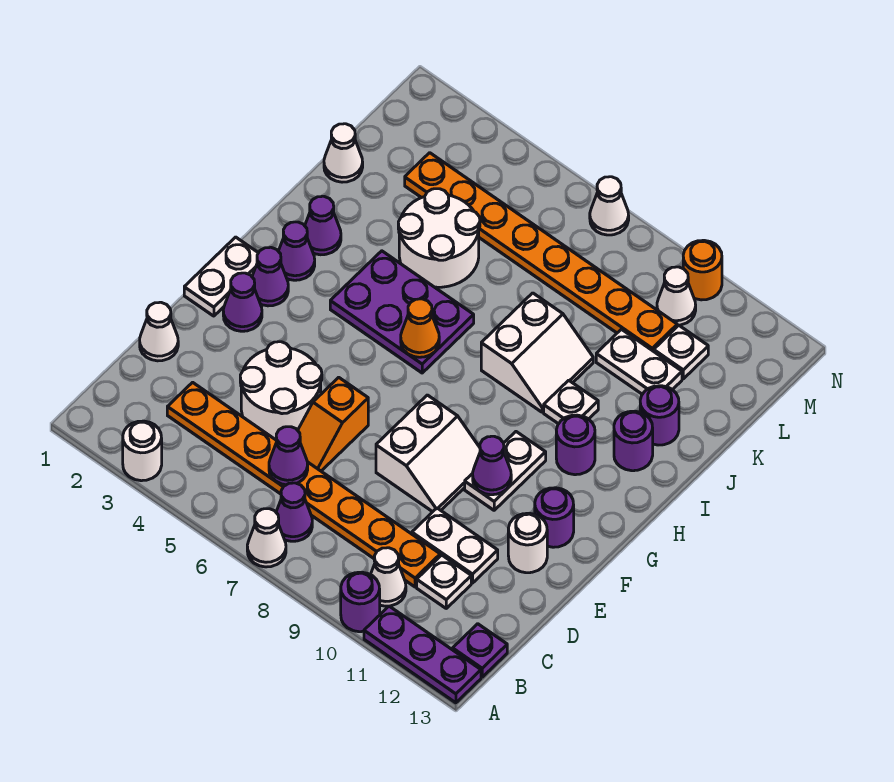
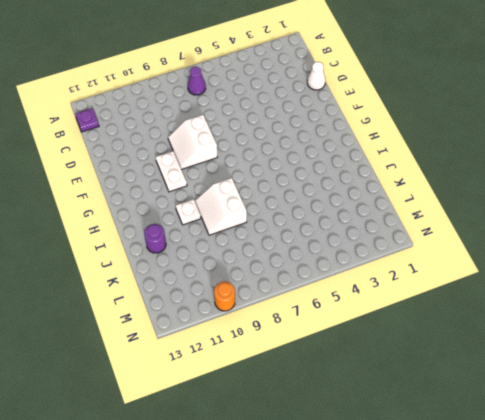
none -> white 1x1 round brick [123,421,162,481]
none -> white 1x1 cone [247,509,286,567]
none -> purple 1x1 round brick [341,572,380,632]
none -> purple 1x3 plate [364,606,481,703]

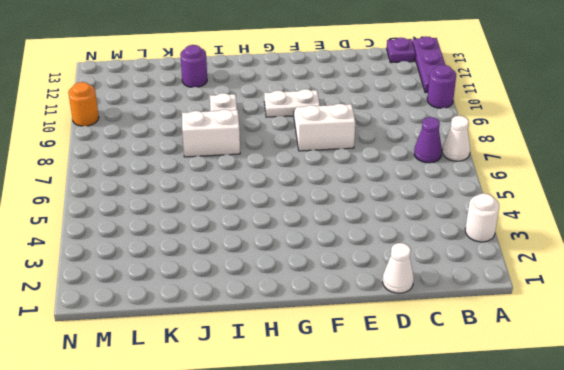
none -> white 1x1 cone [371,548,406,606]
none -> orange 1x8 plate [167,382,440,587]
none -> white 1x1 plate [417,555,471,608]
none -> white 2x2 round brick [240,342,322,440]

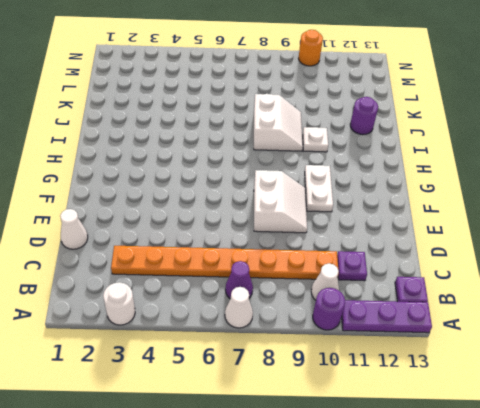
purple 1x1 plate [337,251,367,281] -> white 1x1 plate [417,555,471,608]
none -> white 2x2 round brick [240,342,322,440]
none -> orange 1x2 slope [298,377,368,471]
none -> white 1x2 plate [412,508,498,583]
none -> white 1x1 round brick [508,513,547,573]

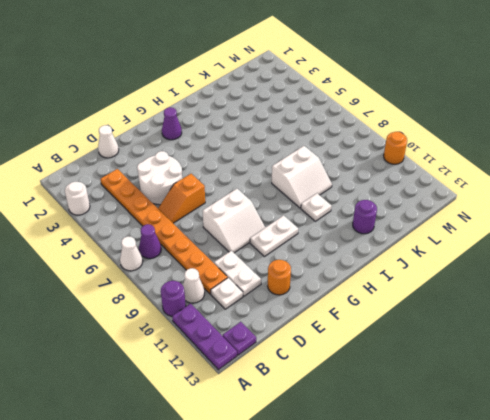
orange 1x1 round brick [268,260,291,295] -> white 1x1 round brick [508,513,547,573]
none -> white 1x2 plate [184,237,258,316]
none -> purple 1x1 cone [223,273,262,331]
none -> purple 1x1 round brick [535,488,574,547]
none -> purple 1x1 cone [279,222,315,280]

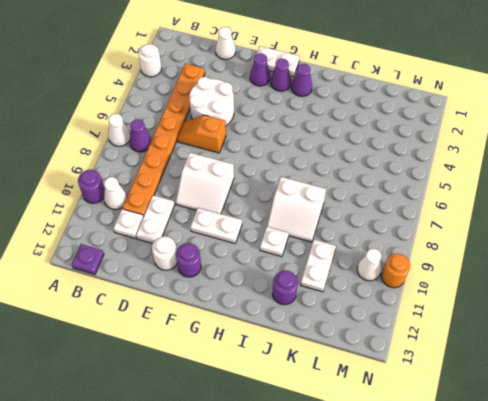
none -> purple 1x3 plate [364,606,481,703]
none -> purple 2x3 plate [330,251,474,373]
none -> purple 1x1 round brick [556,415,595,475]
none -> purple 1x1 cone [305,196,341,255]

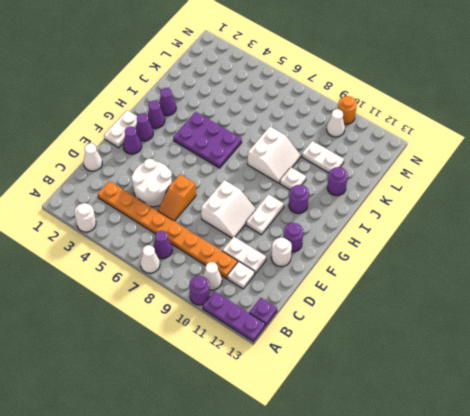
none -> purple 1x1 round brick [614,411,653,471]
none -> white 2x2 round brick [398,189,480,287]
none -> white 1x1 cone [324,124,363,182]
none -> orange 1x8 plate [405,153,677,351]

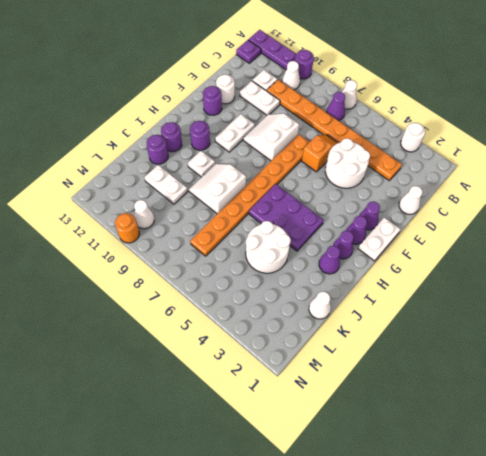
orange 1x8 plate [190,134,309,256] -> orange 1x8 plate turned to [405,153,677,351]
none -> white 1x1 plate [654,325,708,379]
none -> white 1x1 cone [590,177,629,235]
none -> purple 1x1 cone [269,427,308,485]
none -> purple 1x1 cone [473,436,511,495]

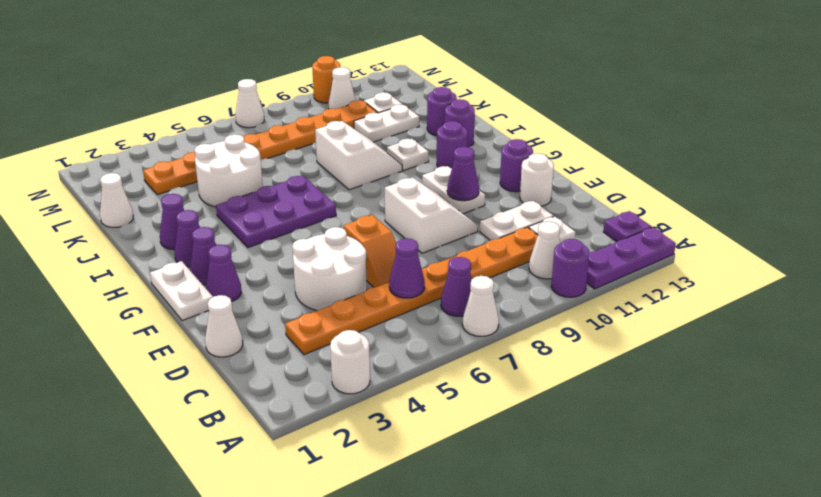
none -> orange 1x1 cone [401,299,439,357]

